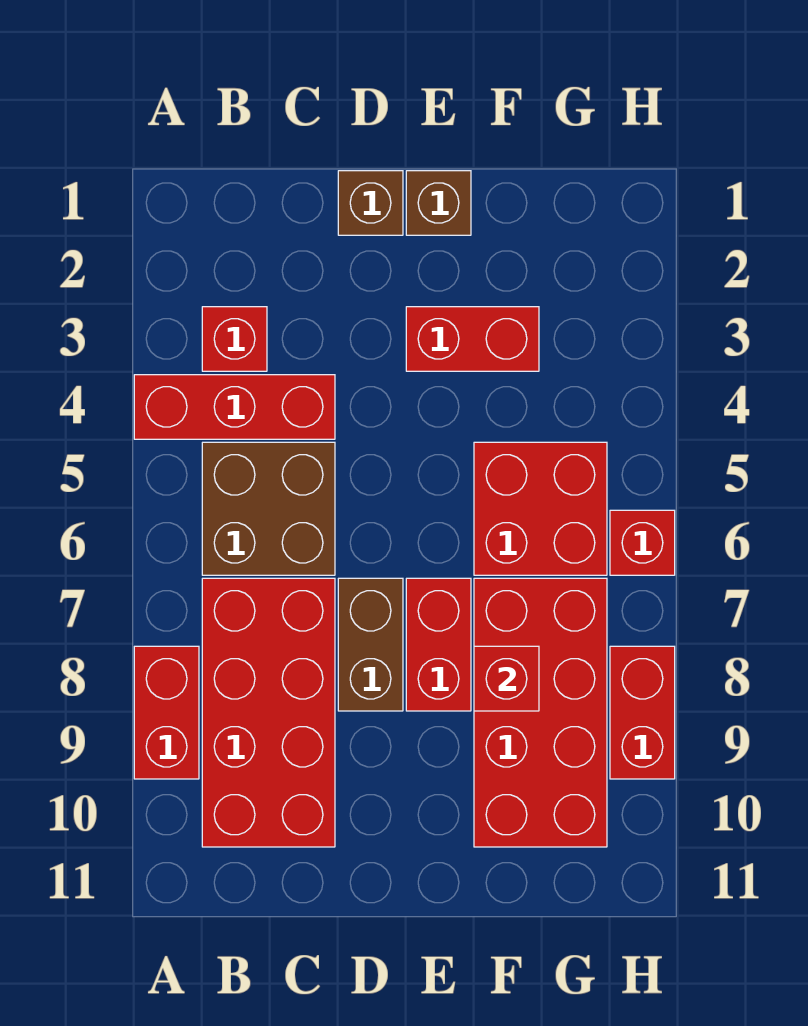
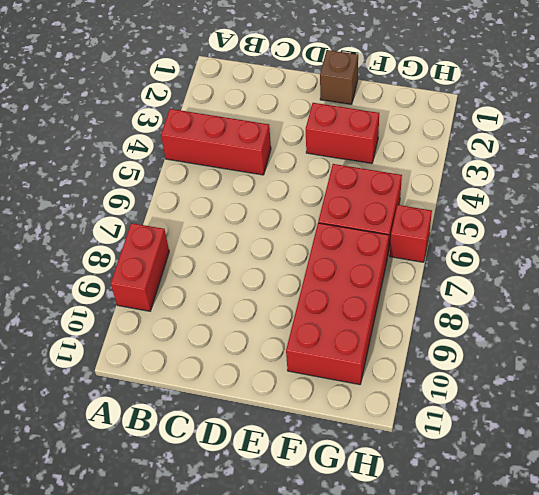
none -> red 1x1 brick [202,307,267,371]
none -> brown 2x2 brick [202,442,335,575]
none -> red 2x4 brick [202,578,335,847]

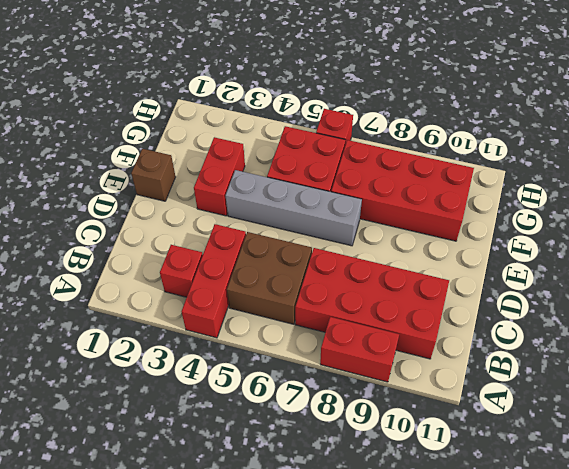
grey 1x4 brick [226,170,362,246] -> red 1x2 brick [406,578,471,711]
none -> brown 1x1 brick [338,171,403,235]
none -> brown 1x2 brick [338,578,403,711]
none -> red 1x2 brick [610,646,675,779]

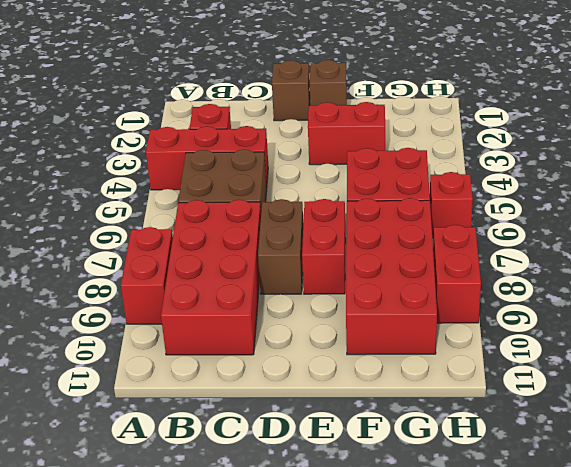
none -> red 1x1 brick [474,646,539,711]

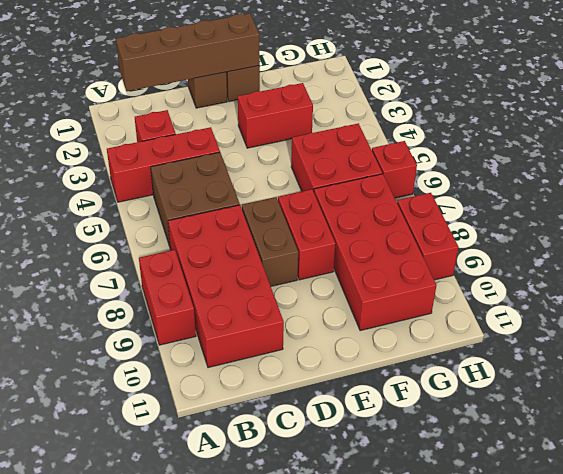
brown 1x4 brick [116,13,260,91] -> none
none -> red 1x1 brick [474,646,539,711]

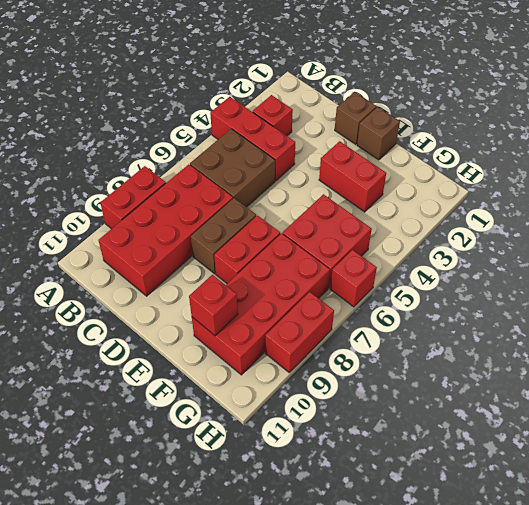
red 1x1 brick [189,275,238,336] -> red 1x1 brick moved to [474,646,539,711]

